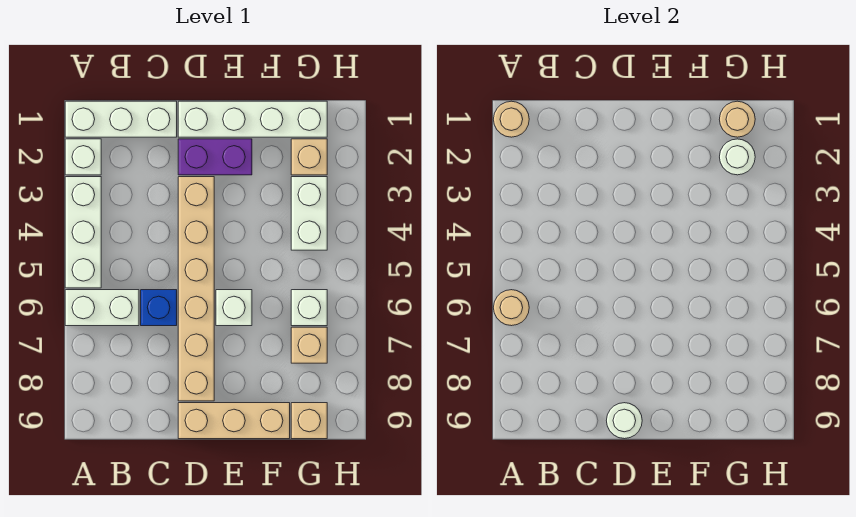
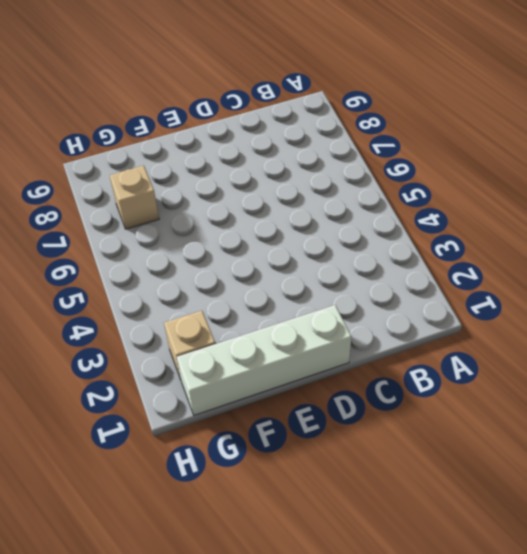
none -> white 1x3 brick [65,101,177,137]
none -> white 1x1 brick [65,139,101,175]
none -> white 1x3 brick [65,177,101,288]

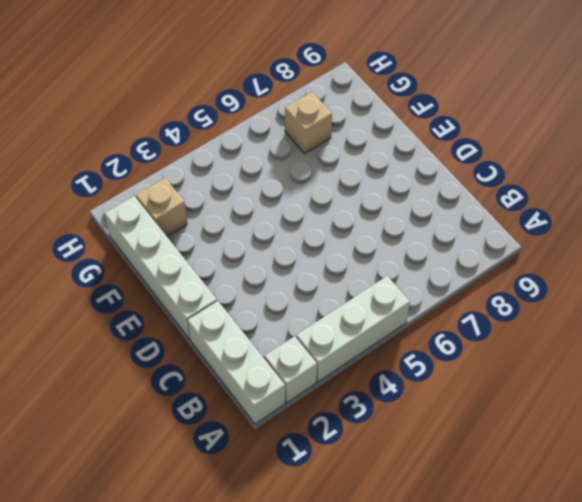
none -> white 1x2 brick [65,290,139,326]
none -> blue 1x1 brick [141,290,177,326]
none -> purple 1x2 brick [178,139,252,175]

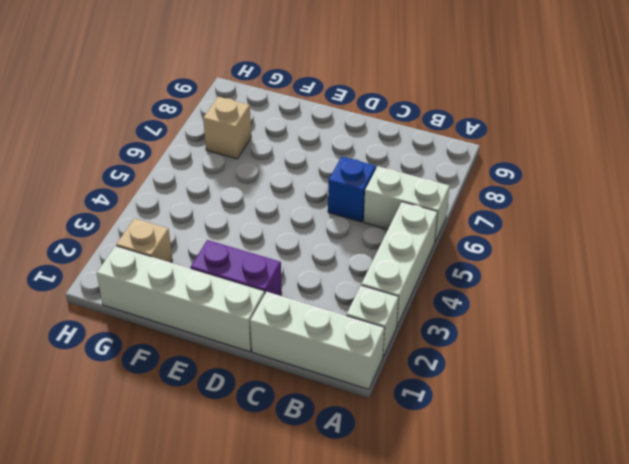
none -> tan 1x6 brick [178,177,214,401]
none -> tan 1x3 brick [178,403,290,439]
none -> white 1x1 brick [216,290,252,326]

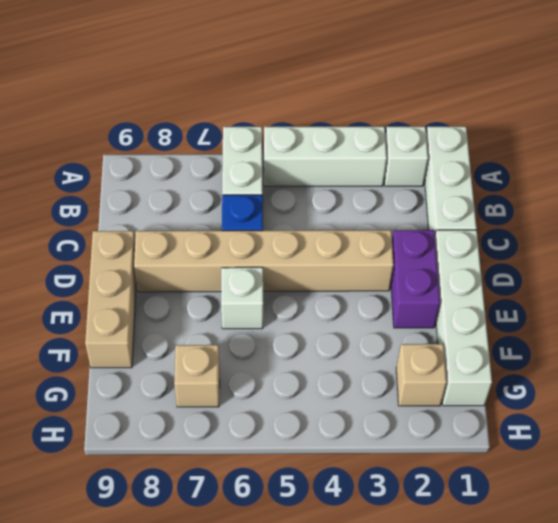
none -> white 1x2 brick [291,177,327,250]
none -> white 1x1 brick [291,290,327,326]
none -> tan 1x1 brick [291,403,327,439]

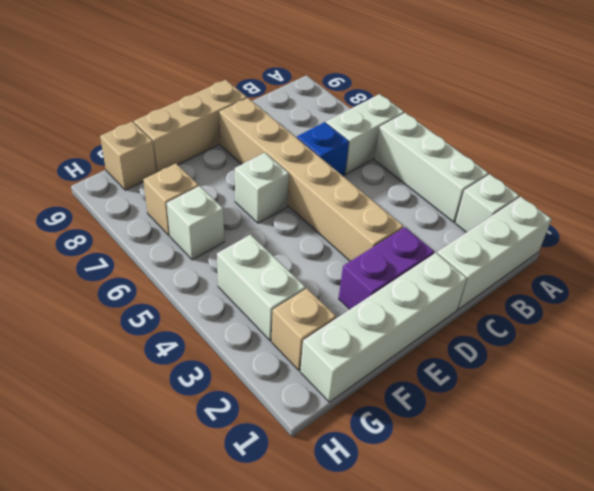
none -> tan 1x1 round brick [493,101,529,137]
none -> tan 1x1 round brick [493,290,529,326]
none -> white 1x1 round brick [606,403,642,439]

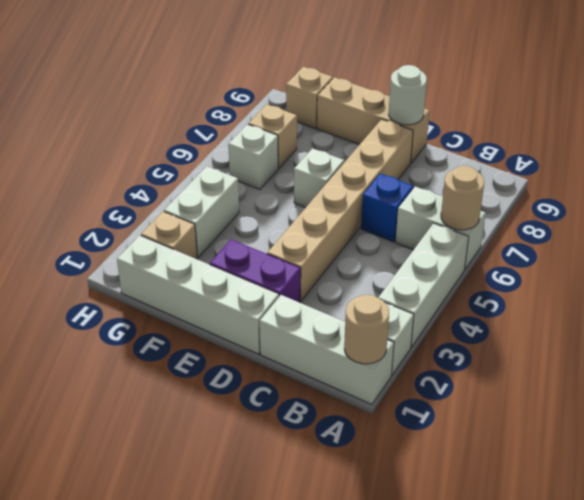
none -> tan 1x1 round brick [719,101,755,137]
none -> white 1x1 round brick [720,139,755,175]

